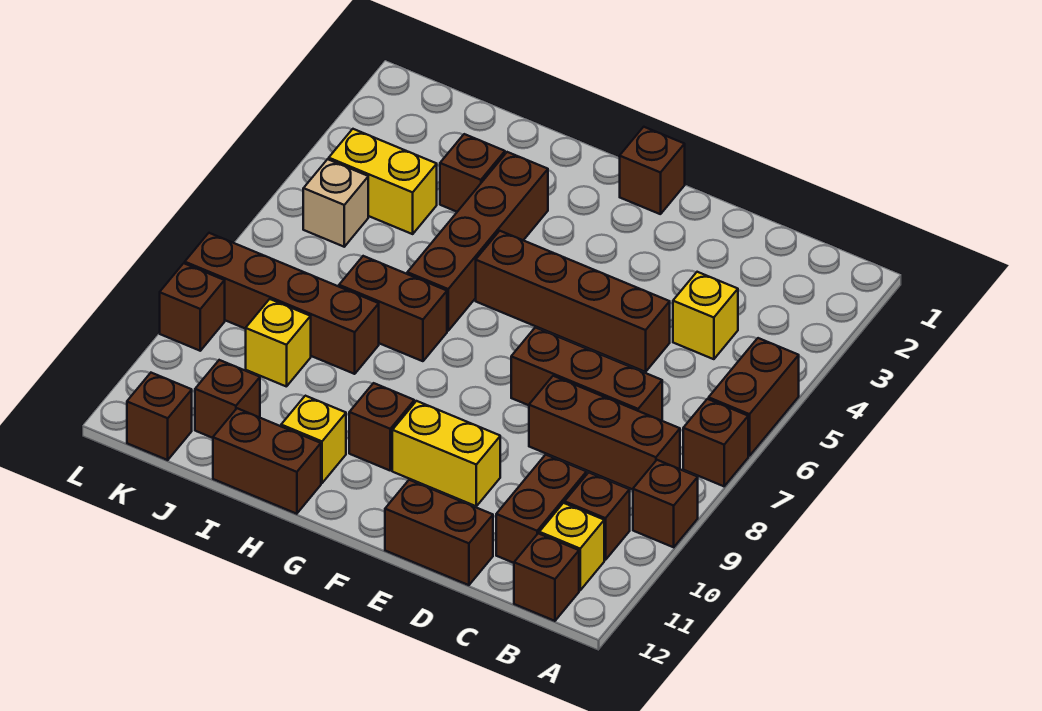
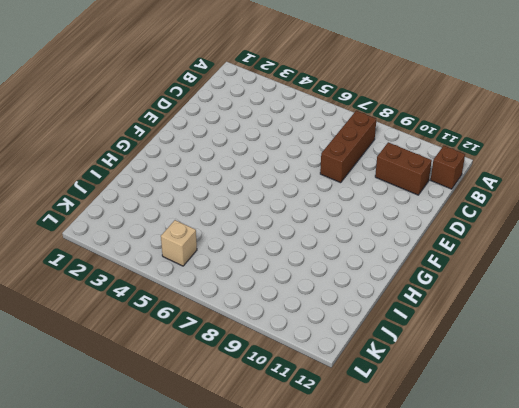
none -> brown 1x2 brick [709,338,799,456]
none -> brown 1x1 brick [683,399,748,486]
none -> brown 1x1 brick [633,460,698,547]

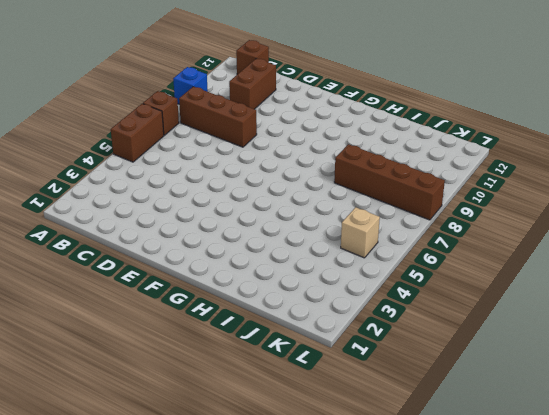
blue 1x1 brick [173,67,208,104] -> brown 1x1 brick [633,460,698,547]
none -> brown 1x1 brick [565,472,630,560]
none -> yellow 1x1 brick [539,503,604,590]
none -> yellow 1x1 brick [673,272,738,359]

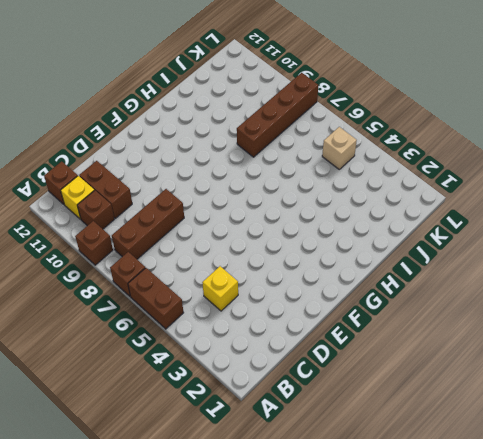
none -> brown 1x3 brick [511,327,662,421]
none -> brown 1x4 brick [476,231,670,372]
none -> brown 1x2 brick [385,480,493,585]

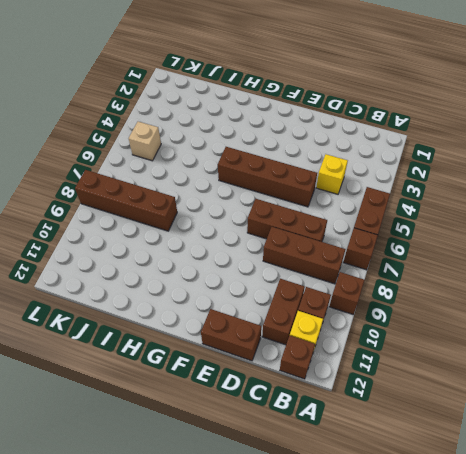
none -> yellow 1x2 brick [392,401,500,506]
none -> brown 1x1 brick [620,127,685,214]
none -> brown 1x1 brick [349,383,414,470]

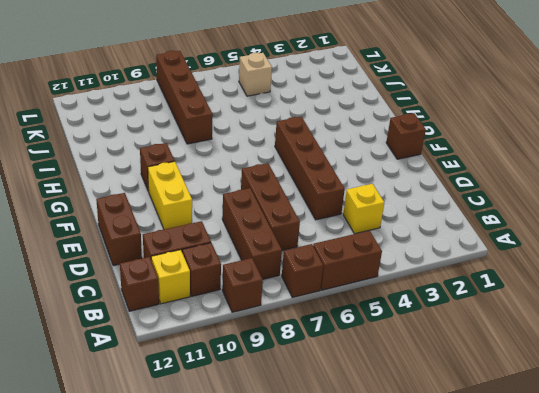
none -> brown 1x4 brick [407,152,548,331]
none -> brown 1x2 brick [339,256,447,361]
none -> yellow 1x1 brick [281,396,346,483]

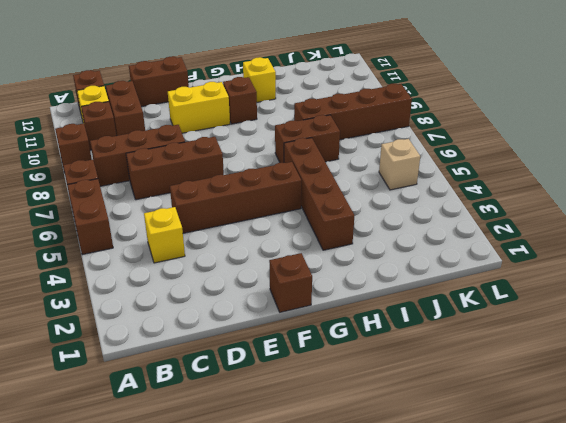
none -> brown 1x2 brick [213,408,321,514]
none -> brown 1x1 brick [440,134,505,212]
none -> yellow 1x2 brick [329,129,437,234]

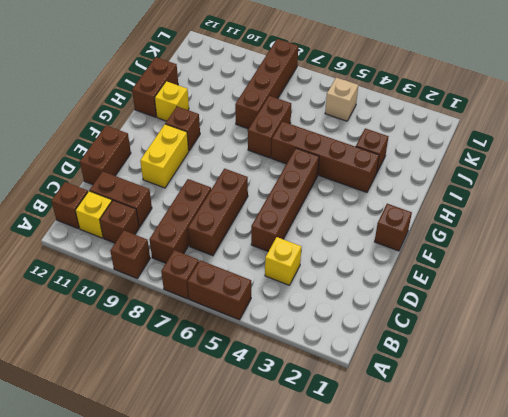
none -> yellow 1x2 brick [329,129,437,234]
none -> yellow 1x1 brick [246,299,311,387]
none -> brown 1x1 brick [195,360,260,438]

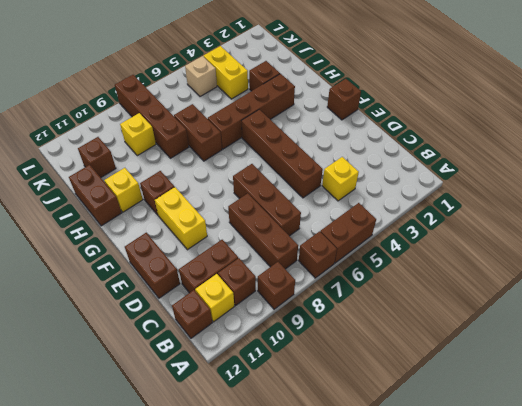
none -> brown 1x1 brick [127,373,192,460]
none -> brown 1x1 brick [160,263,225,351]

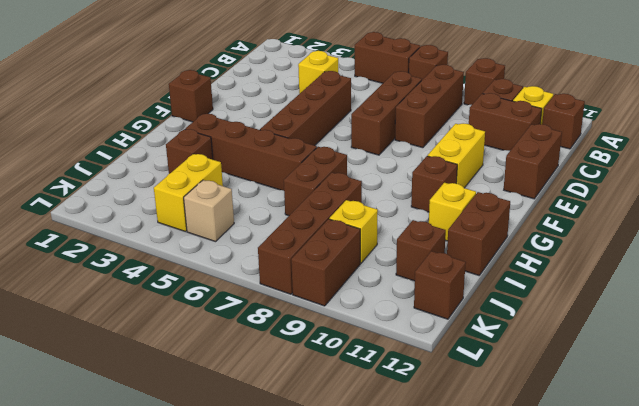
brown 1x2 brick [291,219,360,306] -> brown 1x1 brick [160,263,225,351]

